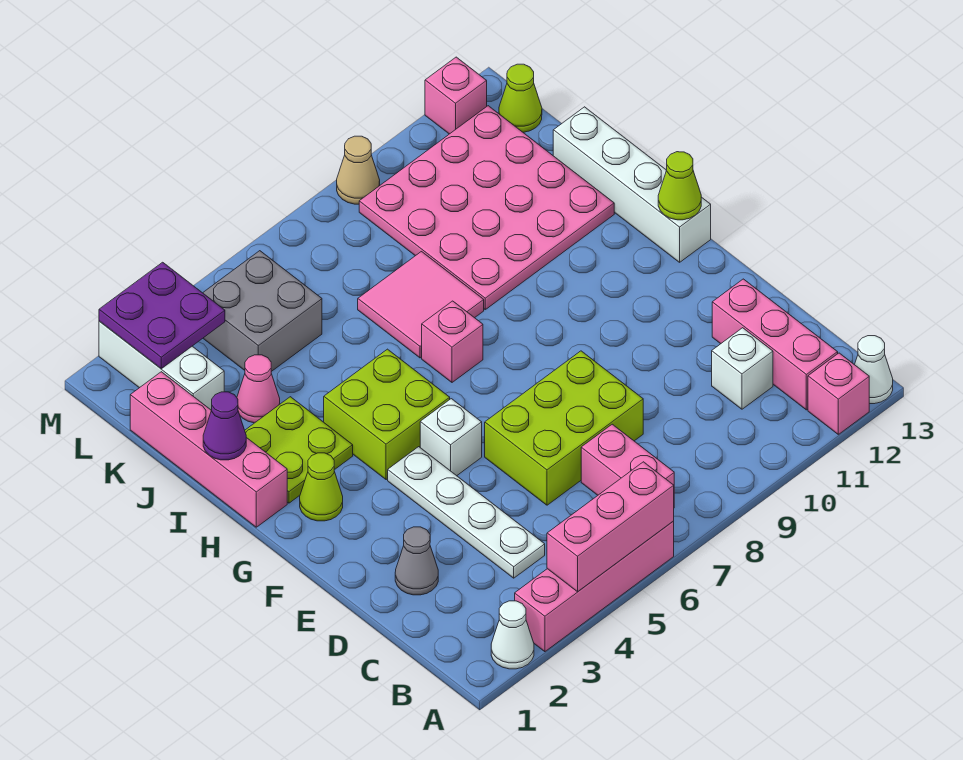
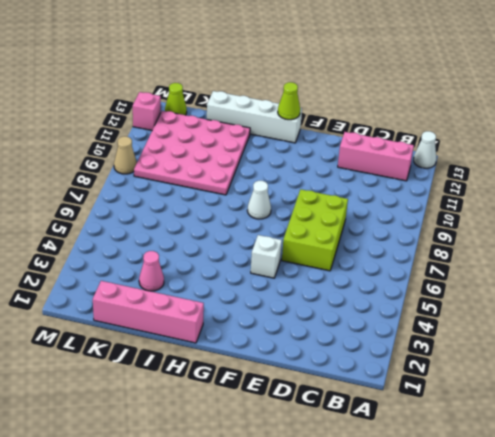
white 1x1 cone [247,181,271,219] -> white 1x1 cone moved to [491,601,534,669]
none -> pink 1x4 brick [515,521,674,652]
none -> pink 1x1 brick [808,353,869,434]
none -> pink 1x2 brick [581,424,674,495]

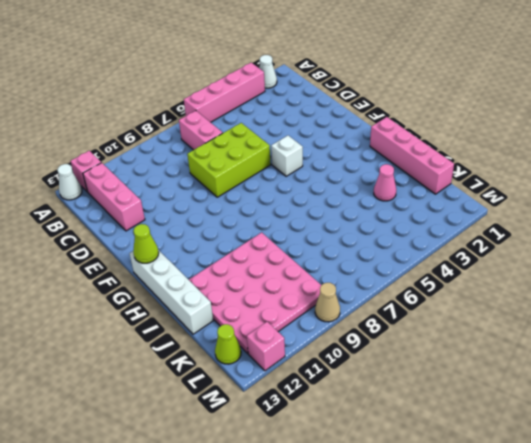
none -> white 1x4 plate [388,447,545,578]
none -> white 1x1 brick [712,328,773,409]
none -> grey 1x1 cone [395,527,438,595]

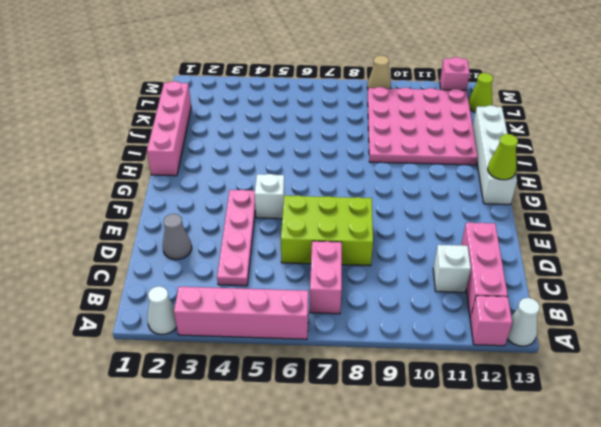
pink 1x4 plate [217,190,255,286] -> white 1x4 plate [388,447,545,578]
none -> lime 1x1 cone [300,453,343,521]
none -> lime 2x2 brick [324,349,450,480]
none -> lime 2x2 plate [245,397,353,503]

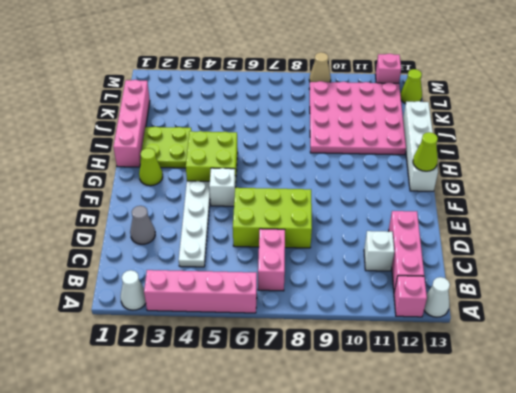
none -> pink 1x1 brick [422,301,483,382]
none -> pink 2x2 tile [358,252,484,358]
none -> pink 1x1 cone [237,355,280,423]

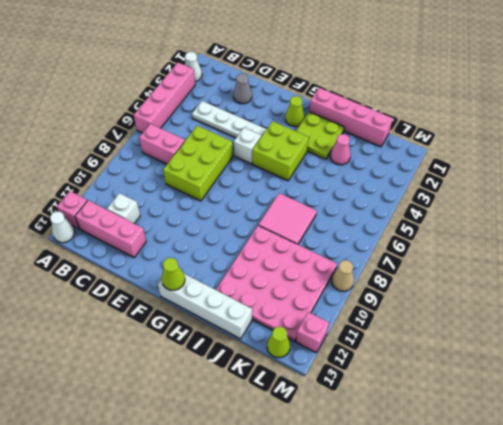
none -> pink 1x1 brick [422,301,483,382]
none -> white 1x3 brick [99,321,224,410]
none -> grey 2x2 brick [203,251,322,372]

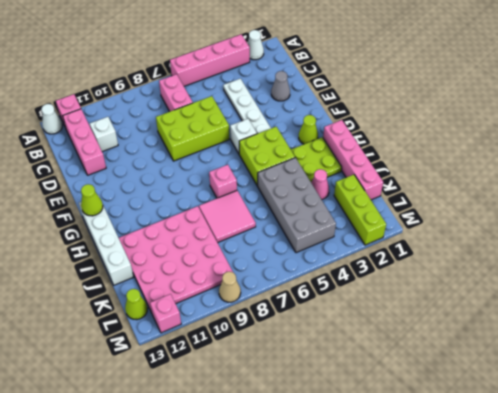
grey 2x4 brick [258,158,336,253] -> grey 2x2 brick [203,251,322,372]
lime 1x3 brick [334,175,386,245] -> white 1x3 brick [99,321,224,410]
none -> pink 1x3 brick [547,462,674,592]
none -> purple 1x1 cone [203,392,246,460]
none -> purple 2x2 plate [99,262,225,369]

